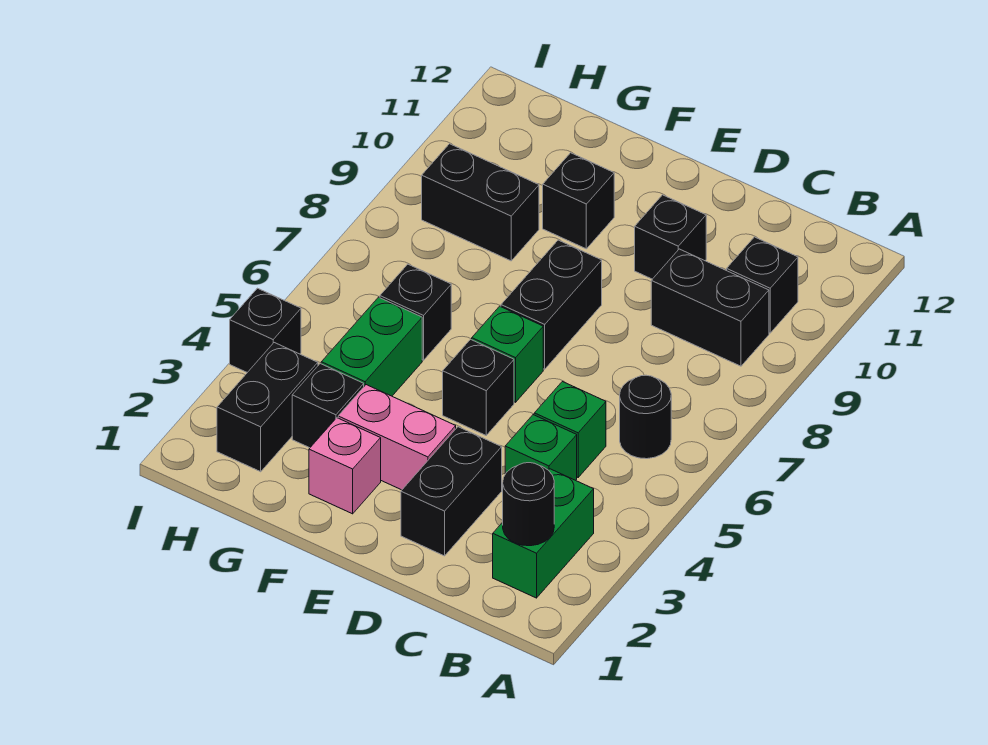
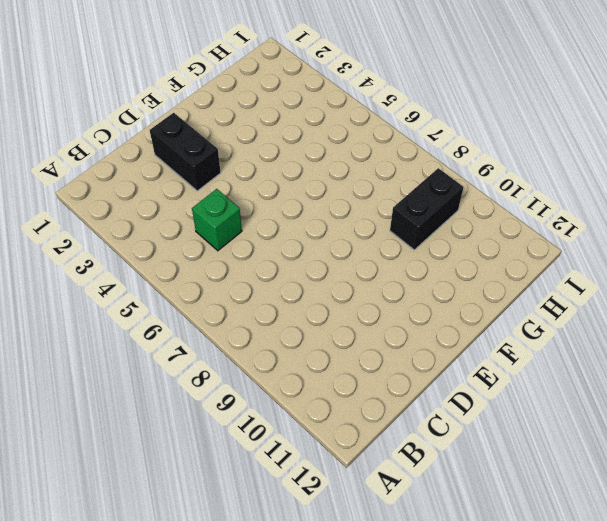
none -> green 1x2 brick [493,469,594,598]
none -> black 1x1 round brick [620,375,671,459]
none -> black 1x2 brick [651,249,769,366]

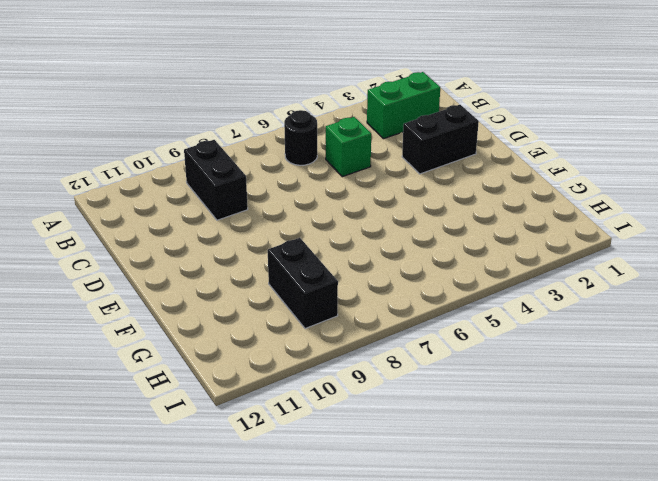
none -> black 1x1 brick [727,237,798,333]
none -> green 1x1 brick [505,415,577,480]
none -> black 1x1 brick [635,195,706,279]

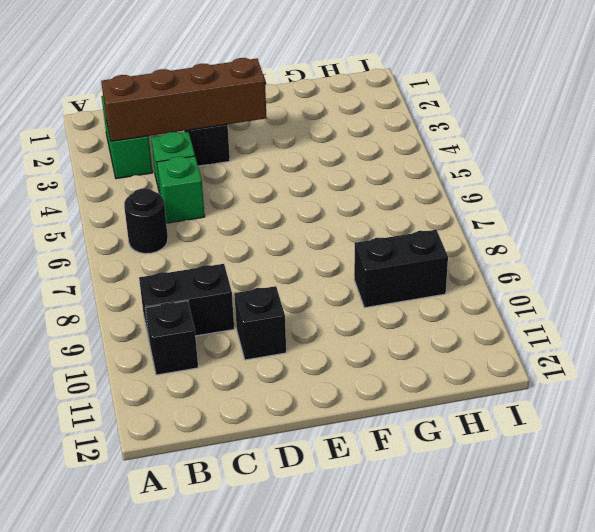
brown 1x4 brick [101,58,267,141] -> none
none -> pink 1x2 brick [338,385,456,490]
none -> black 1x1 brick [443,339,514,435]
none -> green 1x1 brick [472,306,543,402]

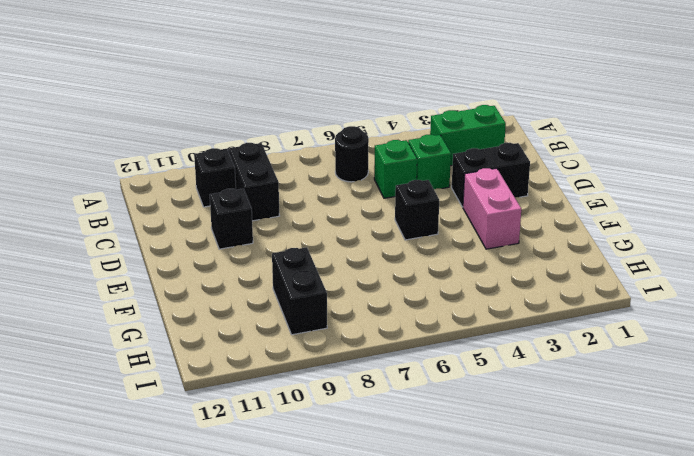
none -> green 1x1 brick [472,306,543,402]
none -> black 1x2 brick [501,240,602,369]
none -> pink 1x1 brick [309,418,381,514]

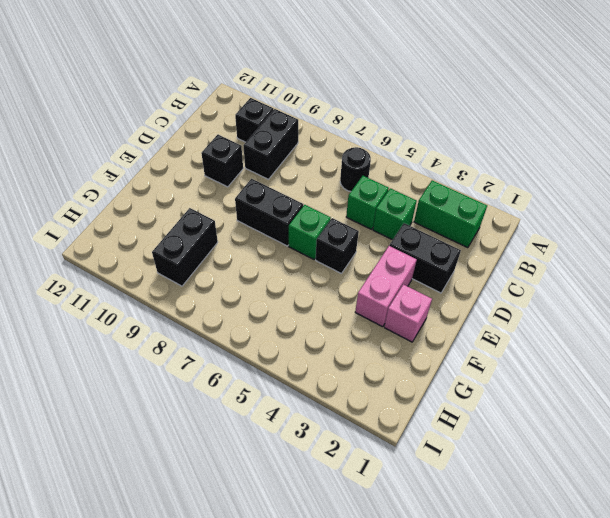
none -> black 1x1 brick [543,153,614,249]
none -> black 1x1 brick [292,364,364,448]
none -> green 1x2 brick [321,297,422,396]

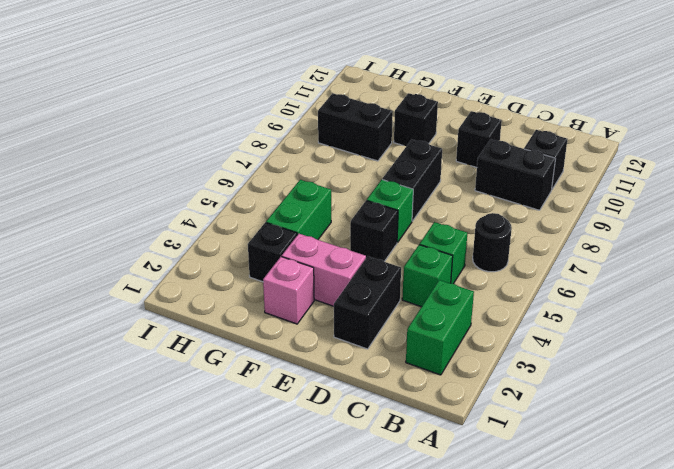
none -> black 1x1 brick [380,264,451,360]
none -> black 1x2 brick [217,343,318,472]
none -> black 1x1 brick [230,288,301,372]

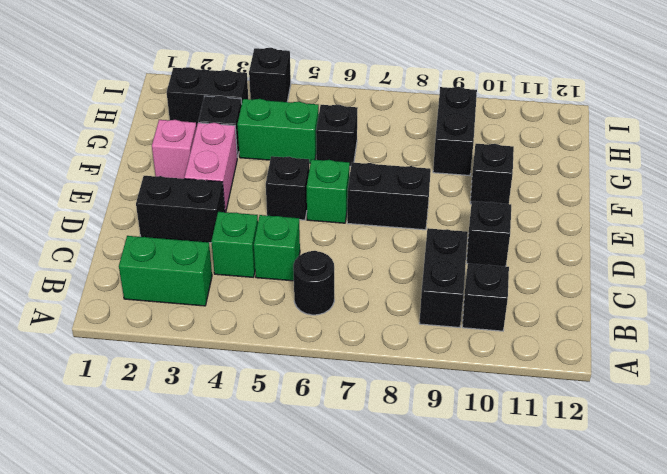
none -> black 1x1 round brick [503,463,554,546]

